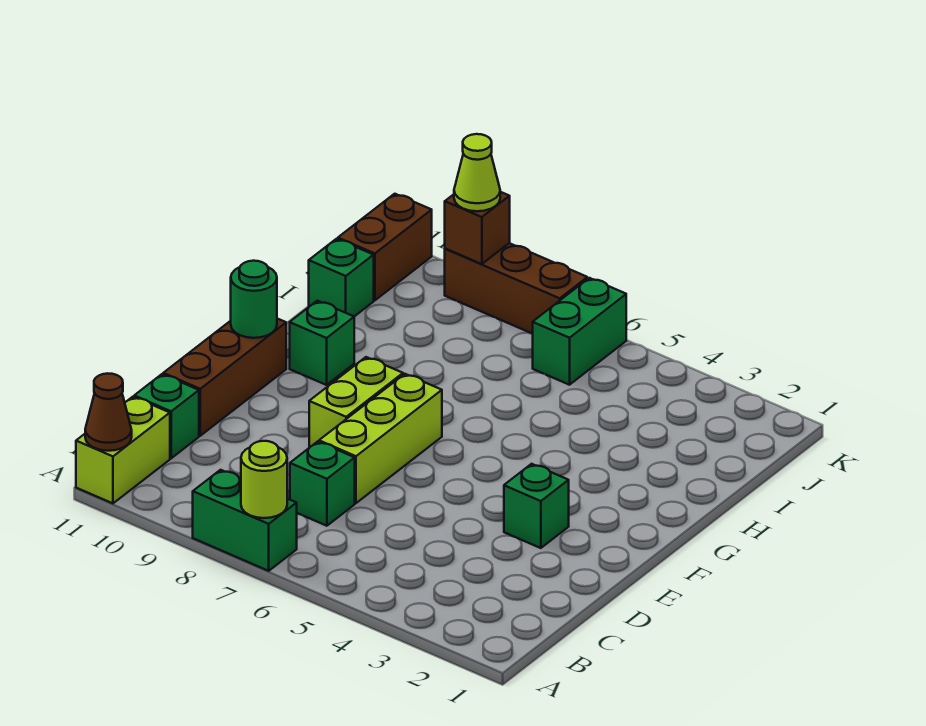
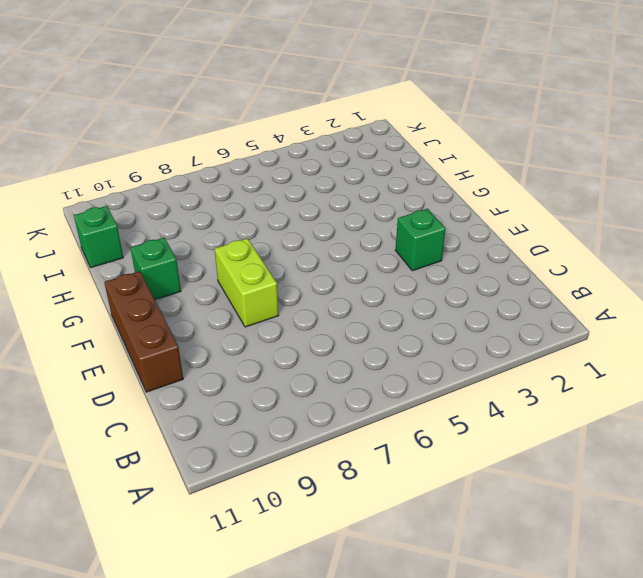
none -> green 1x2 brick [193,470,297,571]
none -> lime 1x2 brick [76,397,170,503]
none -> green 1x1 brick [290,441,355,526]

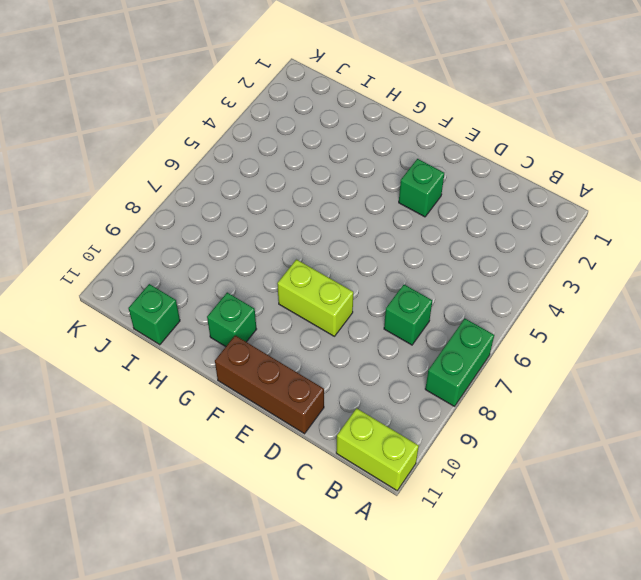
none -> green 1x1 brick [134,374,199,458]
none -> lime 1x3 brick [319,374,442,503]
none -> green 1x2 brick [533,278,626,385]

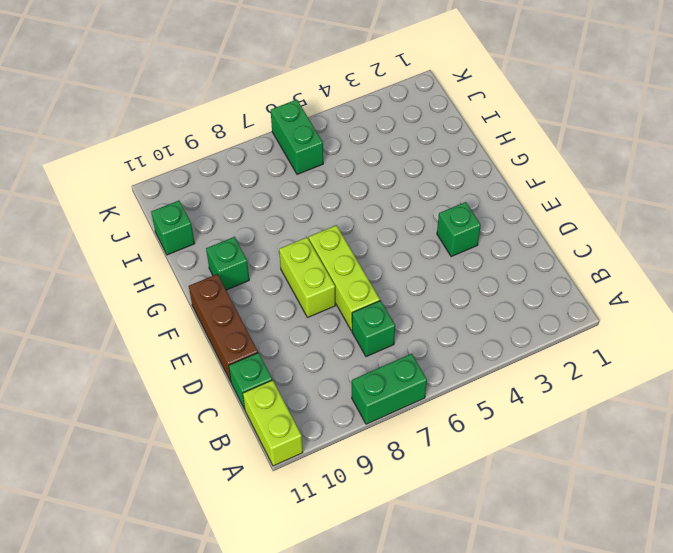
none -> brown 1x2 brick [338,194,432,300]
none -> brown 1x3 brick [445,243,587,334]
none -> lime 1x1 round brick [241,441,288,518]

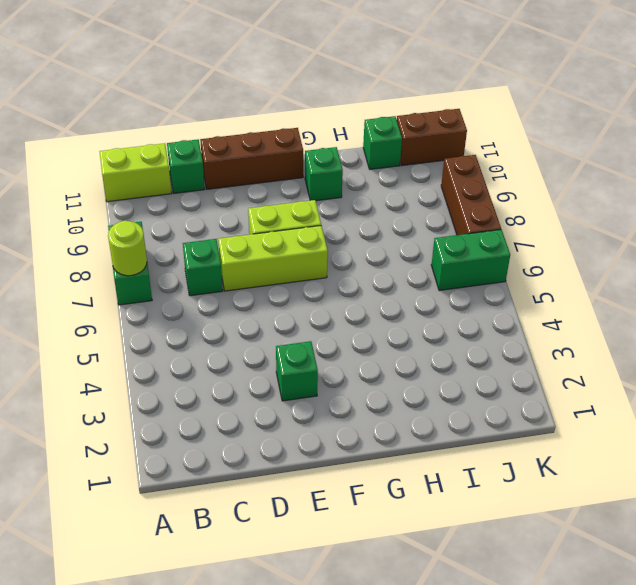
none -> brown 1x1 cone [85,373,132,451]
none -> green 1x1 round brick [231,261,277,338]
none -> brown 1x1 brick [445,192,510,264]

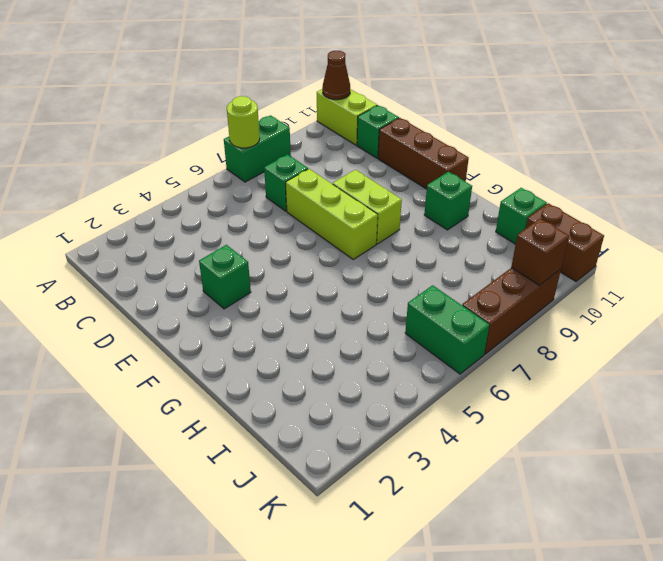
none -> green 1x1 round brick [231,261,277,338]
none -> lime 1x1 cone [454,134,500,211]

